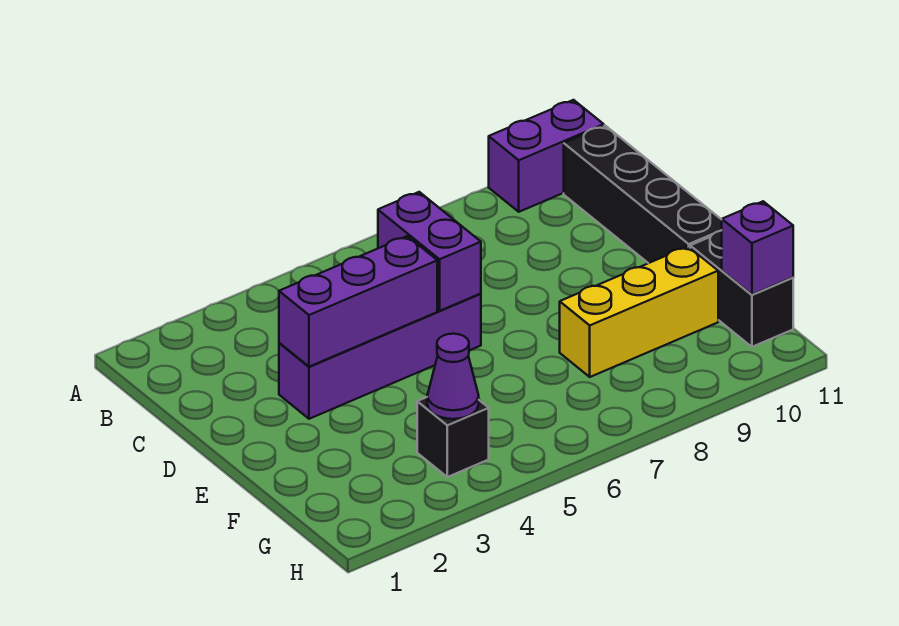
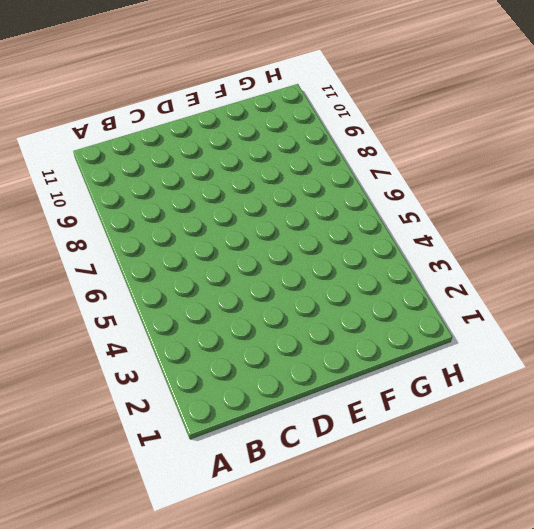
none -> purple 1x2 brick [489,100,604,212]
none -> black 1x4 brick [564,126,722,263]

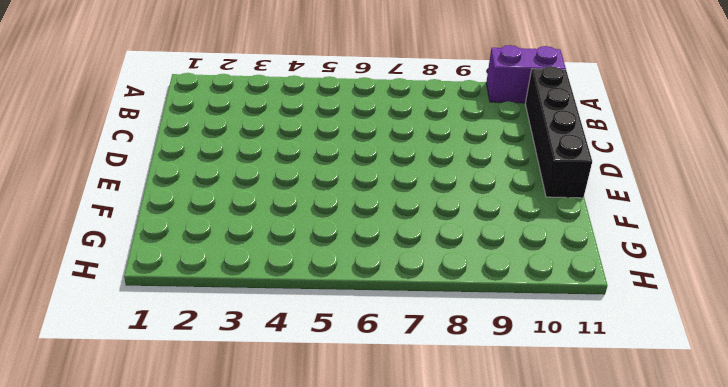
none -> purple 1x4 brick [279,294,481,419]
none -> yellow 1x3 brick [560,247,718,377]

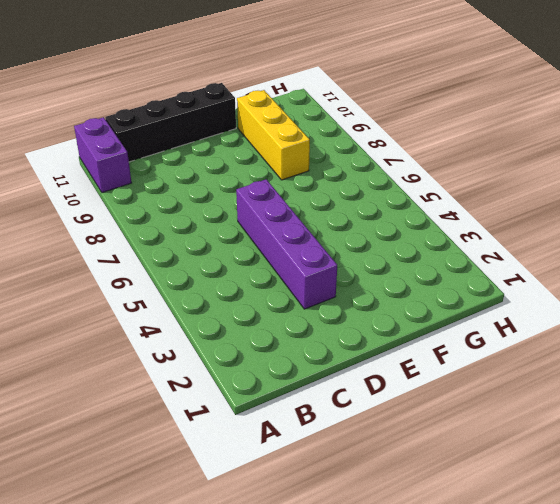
none -> black 1x2 brick [690,230,793,347]
none -> black 1x1 brick [417,397,489,477]

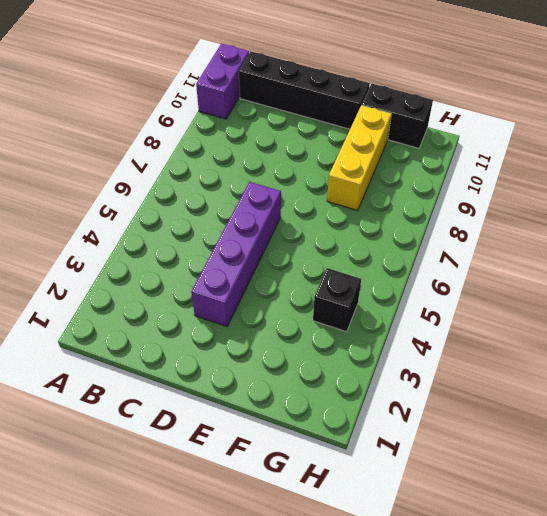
none -> purple 1x2 brick [378,192,481,311]
none -> purple 1x3 brick [279,236,437,367]

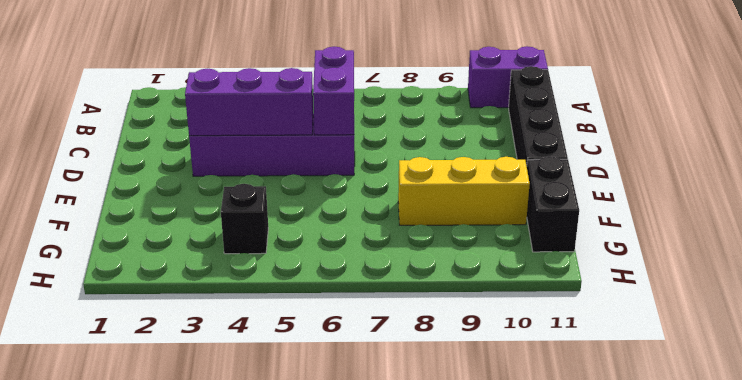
none -> purple 1x1 cone [427,334,479,419]
none -> purple 1x1 brick [722,201,793,295]

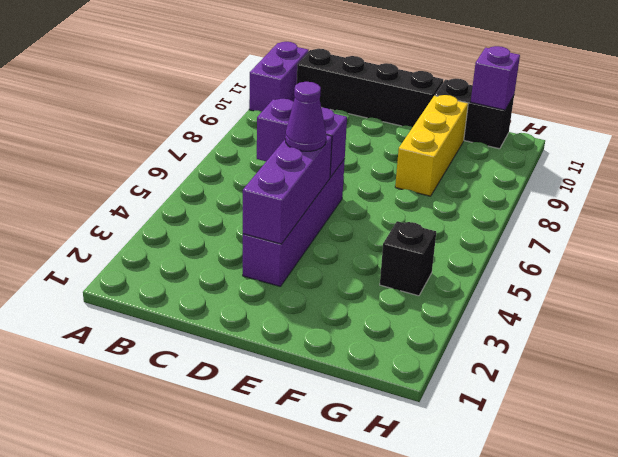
purple 1x1 cone [285,82,326,151] -> purple 1x1 cone moved to [427,334,479,419]

